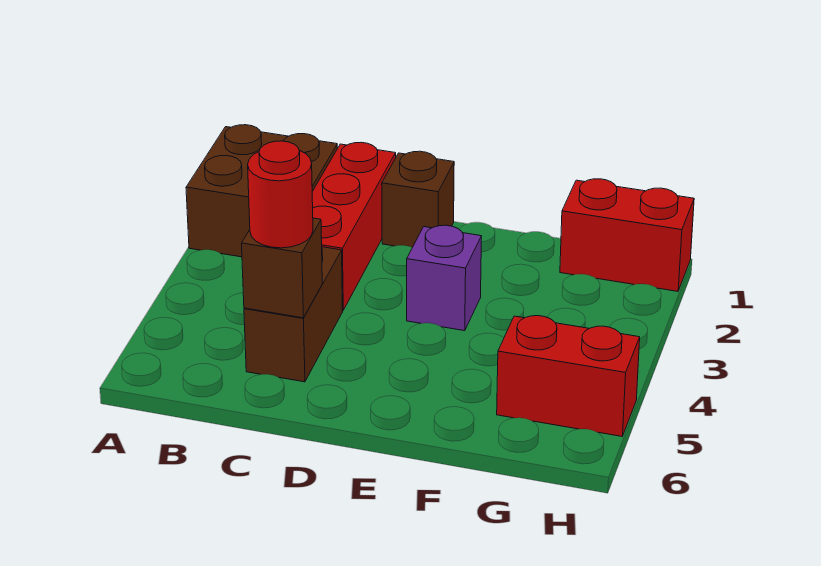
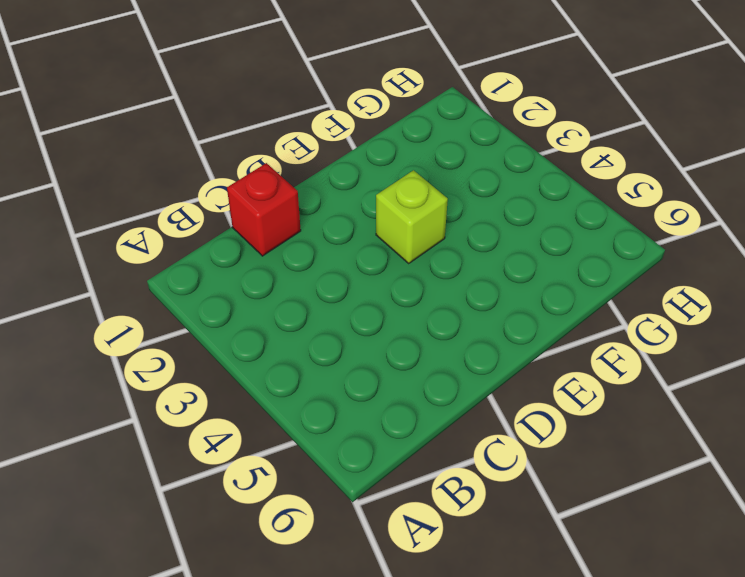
red 1x1 brick [227,163,301,256] -> red 1x3 brick [312,142,396,310]
lime 1x1 brick [376,170,448,263] -> purple 1x1 brick [407,225,482,331]
none -> brown 2x2 brick [186,125,337,257]
none -> brown 1x2 brick [244,247,343,382]

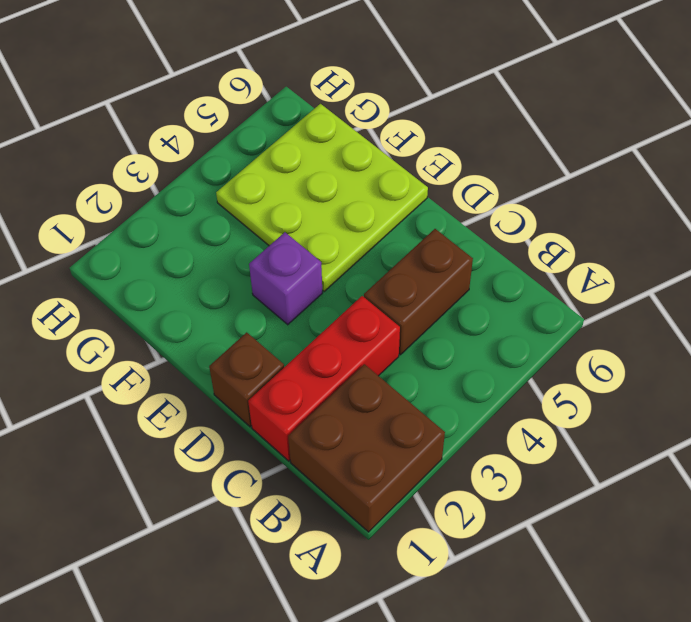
lime 3x3 plate [216,104,428,291] -> red 1x2 brick [497,316,640,436]
none -> red 1x2 brick [560,179,694,291]
none -> brown 1x1 brick [242,218,322,318]

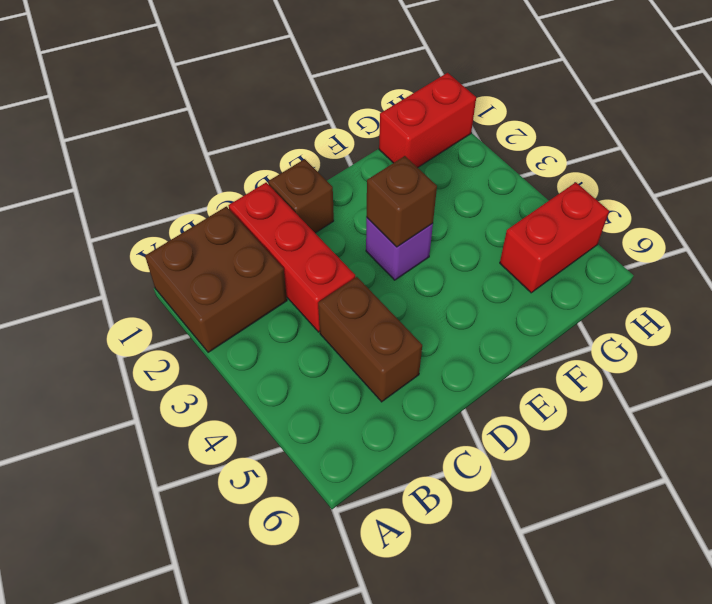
brown 1x1 brick [366,156,437,247] -> brown 1x1 brick moved to [242,218,322,318]
none -> red 1x1 round brick [248,141,313,248]

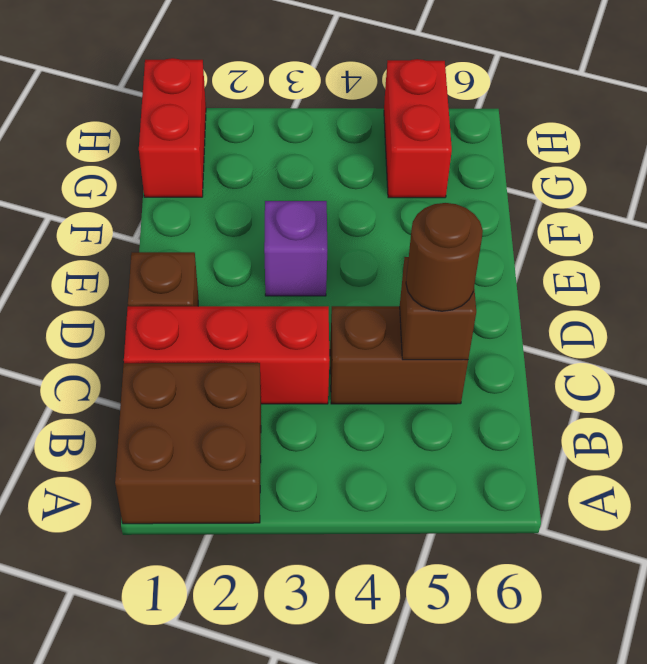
brown 1x1 round brick [406,203,483,311] -> red 1x1 round brick [248,141,313,248]

